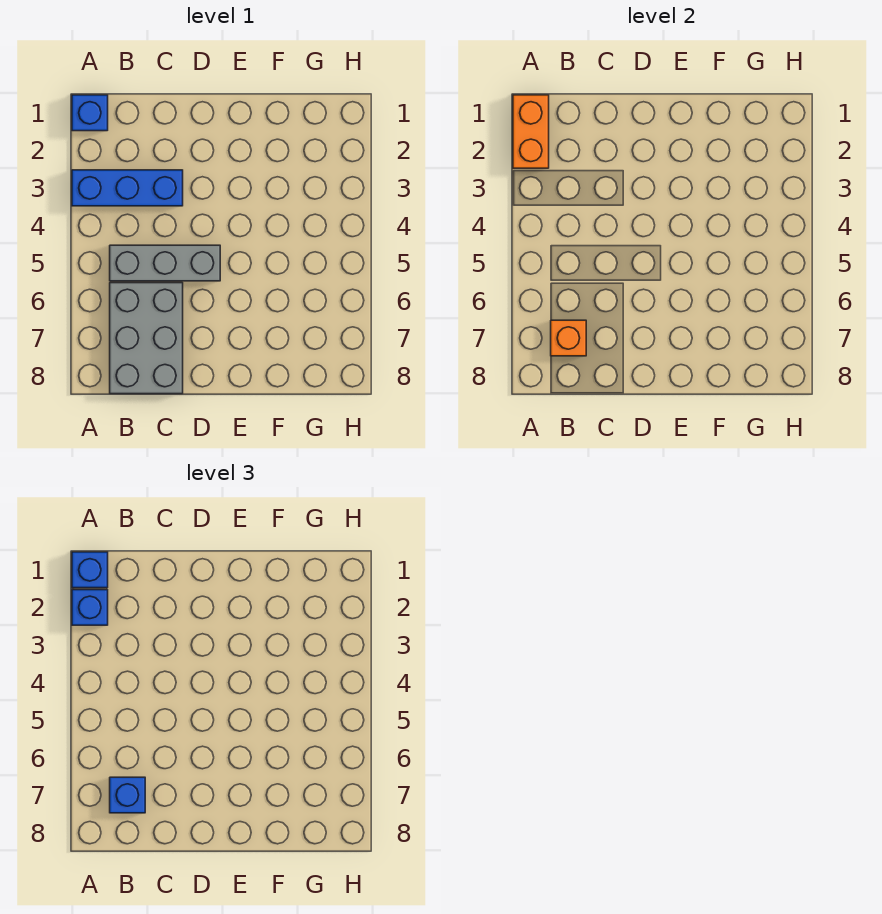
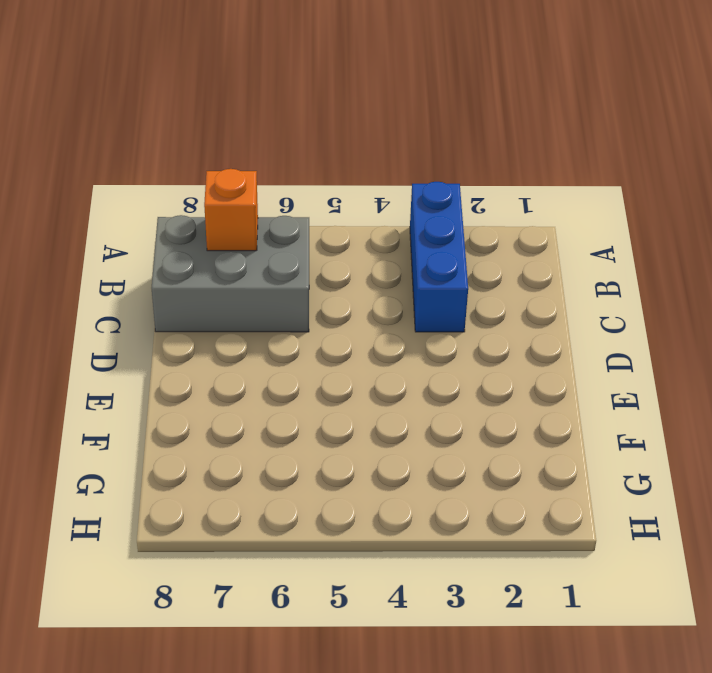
none -> blue 1x1 brick [72,95,108,131]
none -> grey 1x3 brick [110,245,220,281]

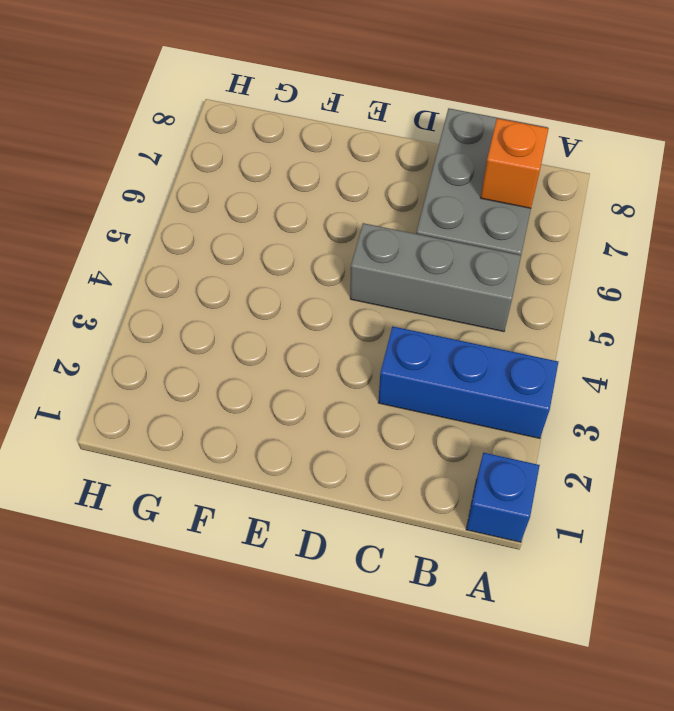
none -> orange 1x2 brick [513,95,549,168]
none -> blue 1x1 brick [72,552,108,588]

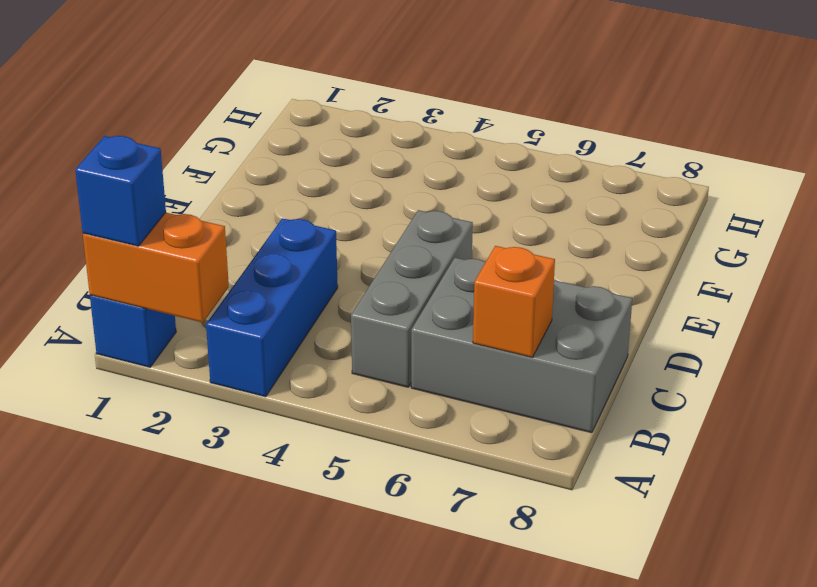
none -> blue 1x1 brick [72,590,108,625]
none -> blue 1x1 brick [110,777,145,813]

